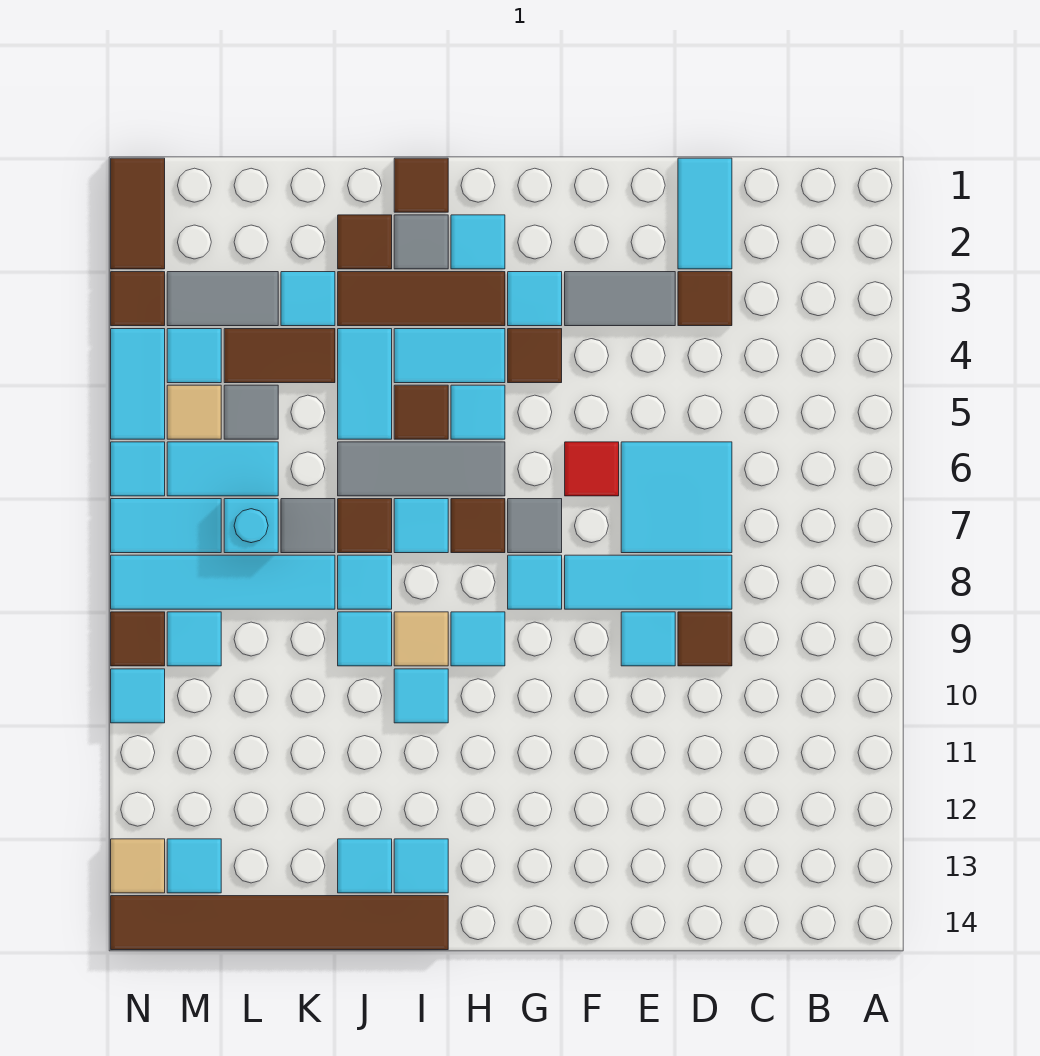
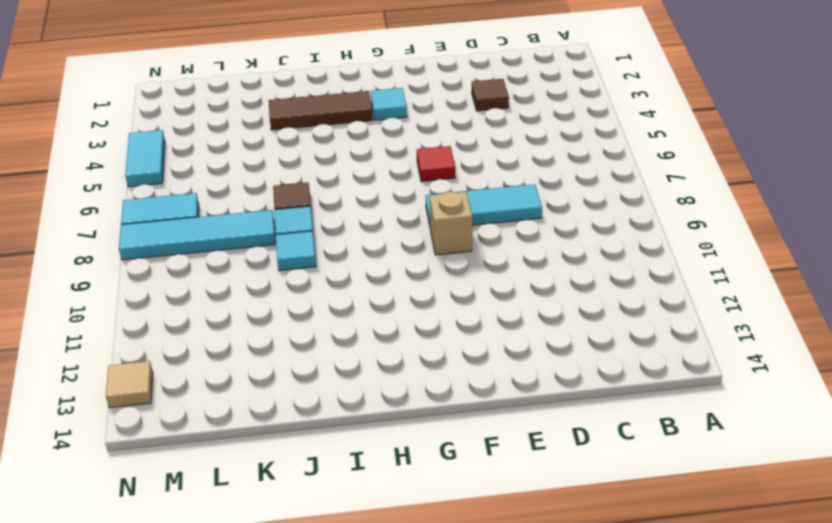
tan 1x1 brick [430,192,472,255] -> none
none -> cyan 1x2 tile [678,158,732,269]
none -> cyan 2x2 tile [621,442,732,553]
none -> brown 1x1 tile [678,612,732,666]
none -> grey 1x2 tile [565,272,675,326]

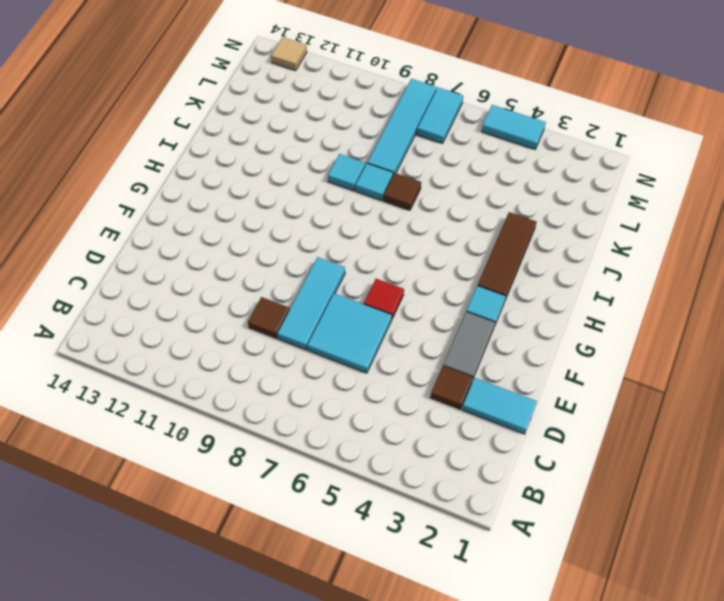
none -> cyan 1x1 tile [621,612,675,666]
none -> brown 1x1 tile [508,329,562,383]
none -> grey 1x1 tile [508,499,562,553]
none -> cyan 1x1 tile [508,555,562,609]

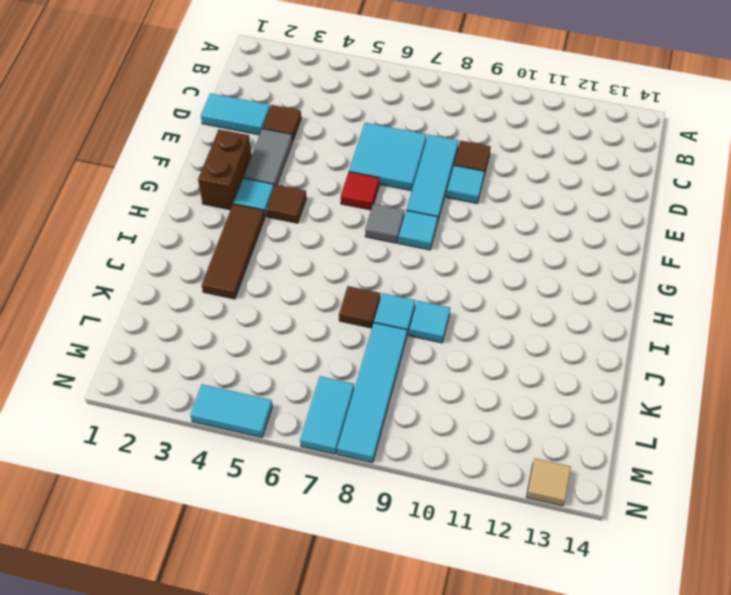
brown 1x2 brick [198,130,252,210] -> none
none -> cyan 1x1 tile [451,215,505,269]
none -> cyan 1x2 tile [394,329,505,383]
none -> cyan 1x1 tile [451,385,505,439]
none -> grey 1x3 tile [338,442,505,496]

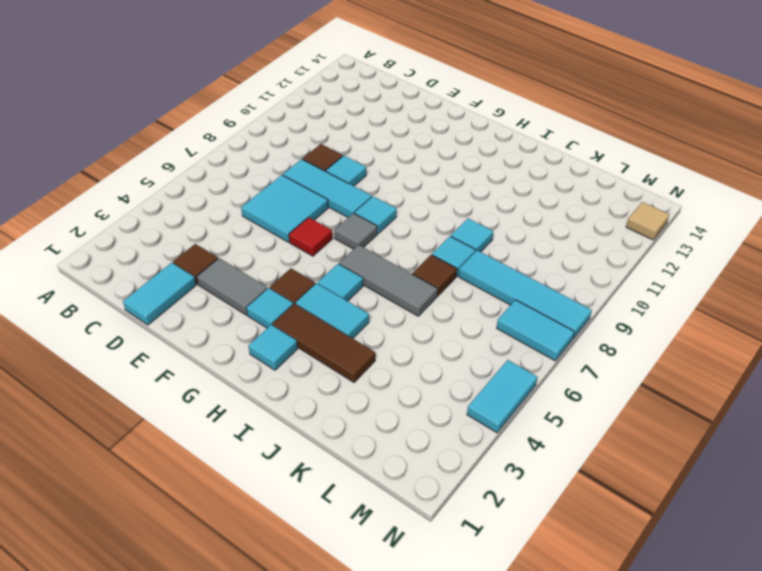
none -> brown 1x1 tile [451,499,505,553]
none -> cyan 1x1 tile [451,612,505,666]
none -> brown 1x1 tile [394,158,448,212]
none -> grey 1x1 tile [394,215,448,269]

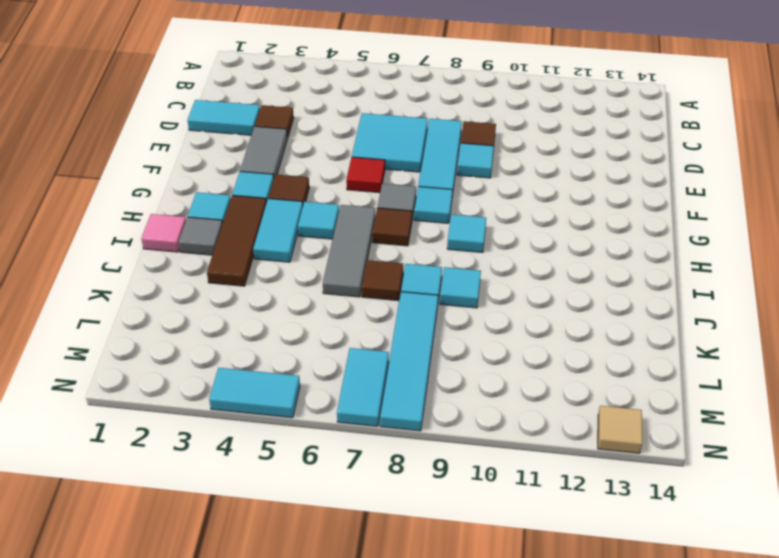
pink 1x1 tile [141,214,186,252] -> brown 1x1 tile [394,158,448,212]
none -> brown 1x1 tile [394,385,448,439]
none -> cyan 1x1 tile [394,499,448,553]
none -> tan 1x1 tile [394,612,448,666]
none -> cyan 1x1 tile [394,669,448,723]

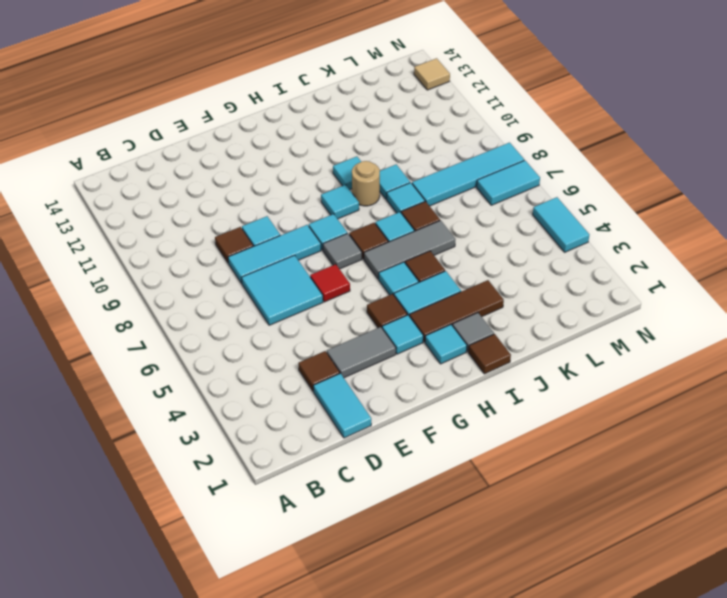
tan 1x1 round brick [352,161,380,206] -> tan 1x1 tile [394,612,448,666]
none -> cyan 1x1 tile [394,839,448,893]
none -> brown 1x6 tile [111,896,448,950]
none -> brown 1x1 tile [338,215,392,269]
none -> cyan 1x2 tile [338,329,392,439]

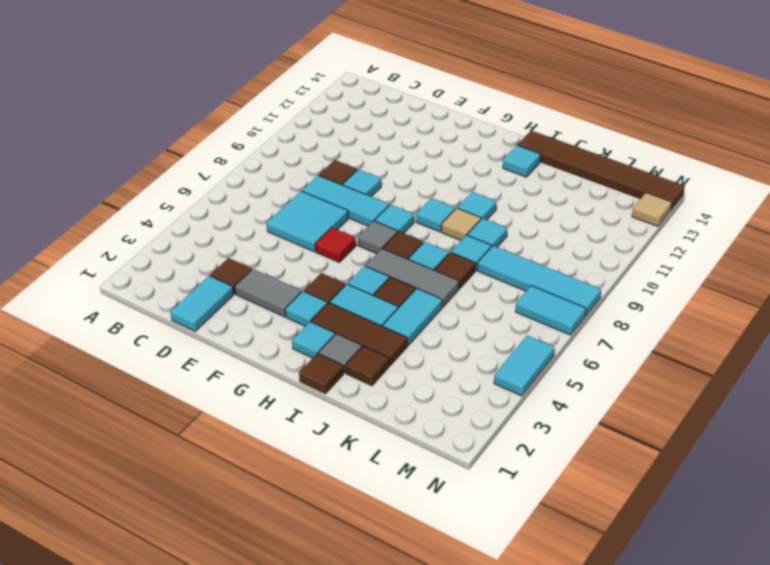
none -> cyan 1x1 tile [338,839,392,893]
none -> cyan 1x1 tile [281,272,335,326]
none -> brown 1x2 tile [224,329,335,383]
none -> grey 1x1 tile [281,499,335,553]

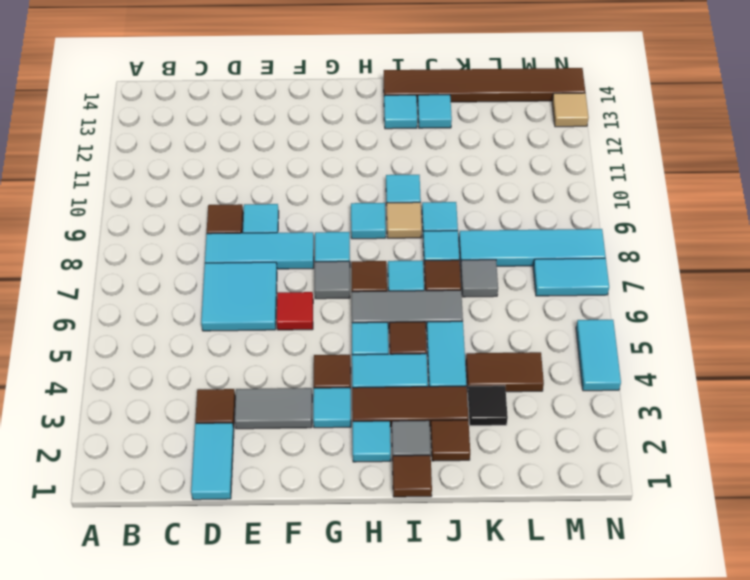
black 1x1 tile [468,386,508,426] -> cyan 1x1 tile [281,272,335,326]
none -> grey 1x2 tile [167,272,278,326]
none -> grey 1x1 tile [224,385,278,439]
none -> cyan 1x2 tile [167,442,278,496]
none -> cyan 1x1 brick [224,499,278,553]

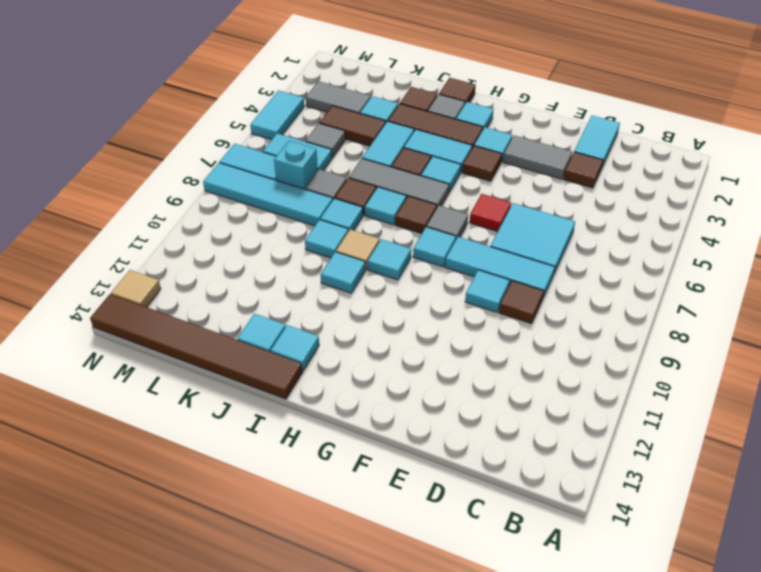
none -> cyan 1x1 tile [167,329,221,383]
none -> tan 1x1 tile [167,385,221,439]
none -> cyan 1x1 tile [167,612,221,666]
none -> cyan 1x1 tile [167,839,221,893]

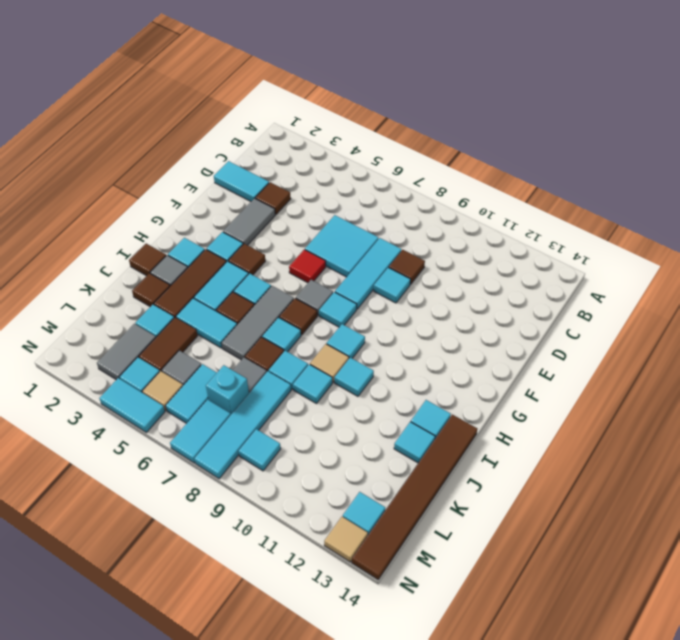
none -> brown 1x2 tile [111,158,165,269]
none -> brown 1x1 tile [111,272,165,326]
none -> cyan 1x1 tile [111,442,165,496]
none -> brown 1x1 tile [111,612,165,666]

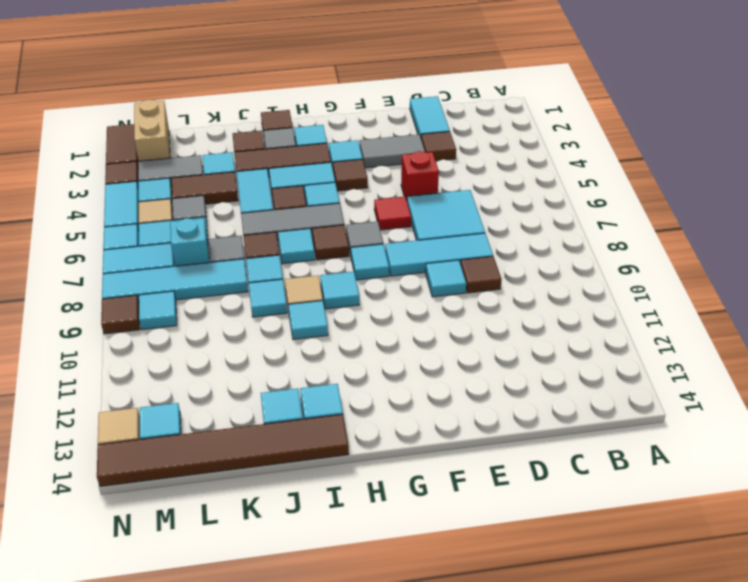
red 1x1 brick [401,151,439,199] -> none
tan 1x2 brick [134,100,170,161] -> none
none -> cyan 1x1 tile [111,669,165,723]

